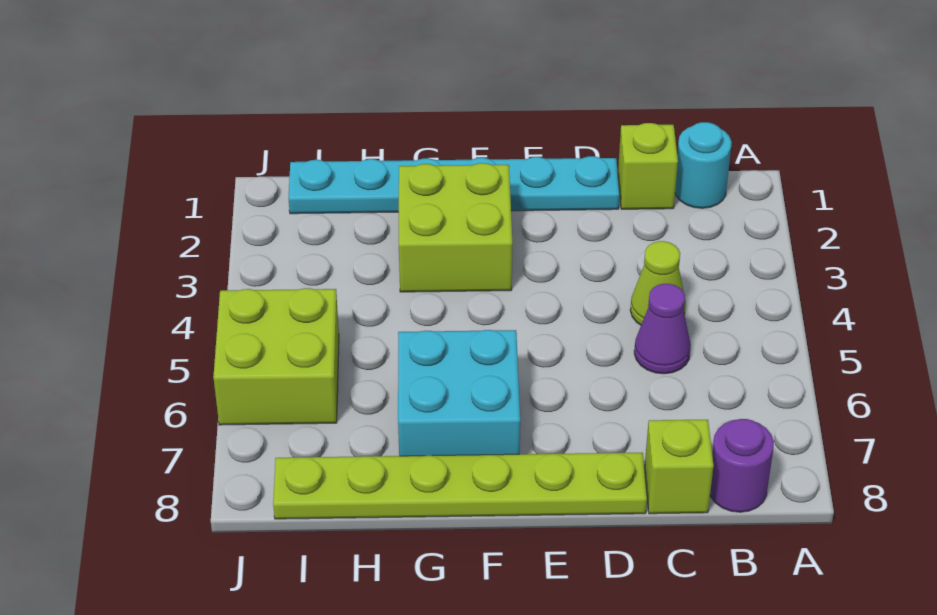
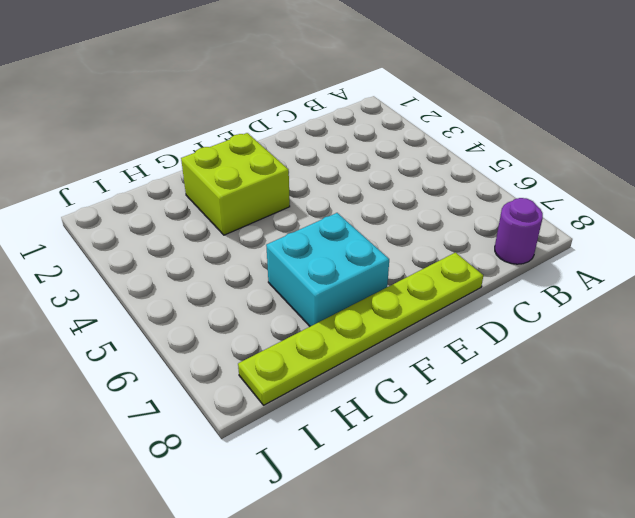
none -> cyan 1x1 round brick [675,122,732,208]
none -> lime 1x1 brick [618,123,678,209]

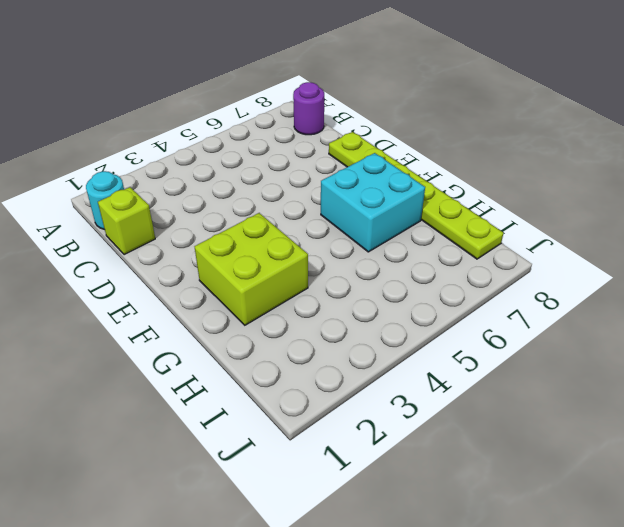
none -> lime 1x1 cone [630,241,686,325]
none -> purple 1x1 cone [634,284,691,374]

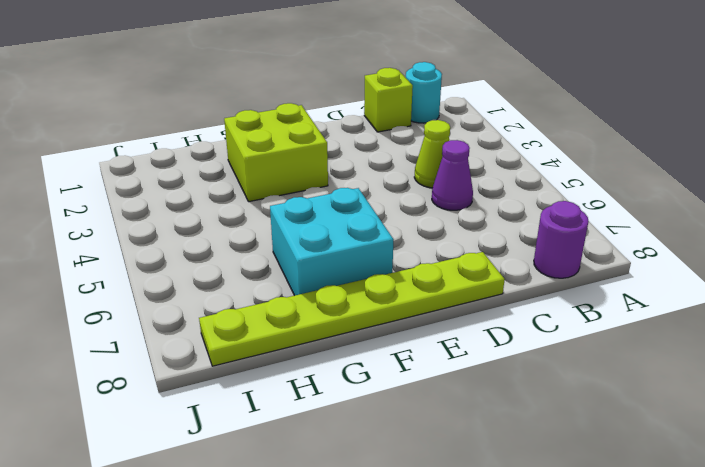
none -> lime 1x1 brick [645,420,714,514]
none -> cyan 1x6 plate [289,156,620,214]

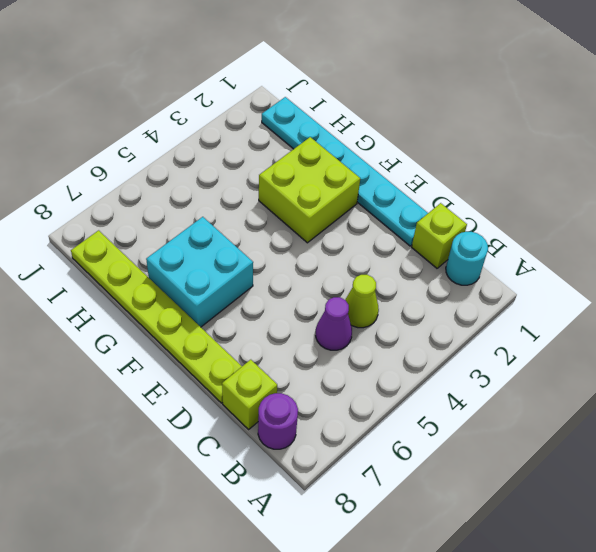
none -> lime 2x2 brick [213,288,339,425]

